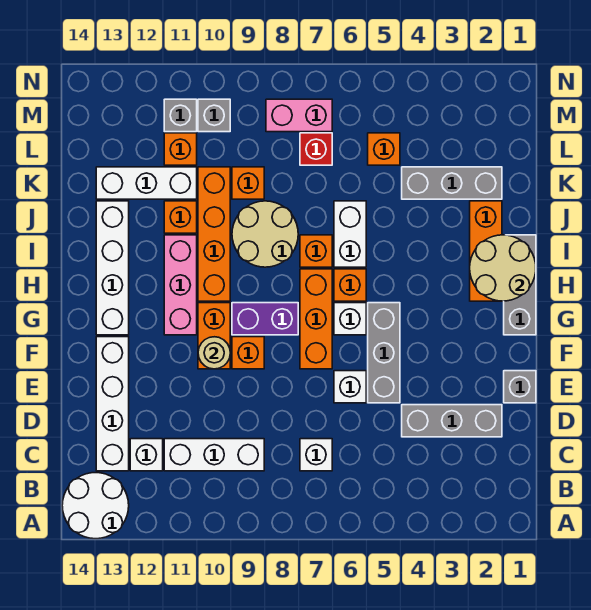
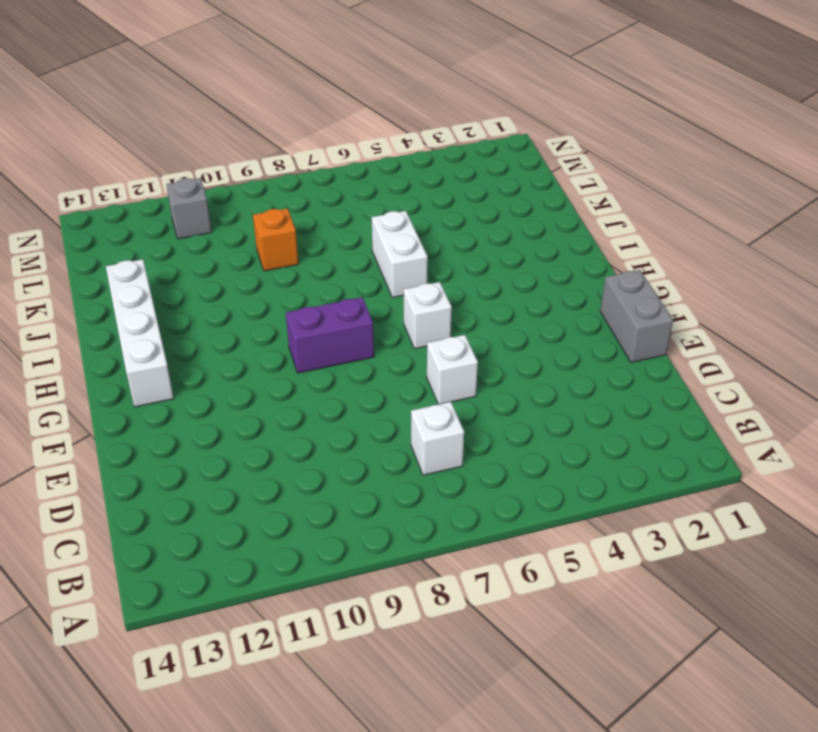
grey 1x2 brick [600,270,673,363] -> grey 1x1 brick [504,371,536,403]
none -> white 2x2 round brick [62,473,129,539]
none -> white 1x3 brick [164,439,264,471]
none -> white 1x1 brick [130,439,163,471]
none -> white 1x4 brick [96,337,129,471]

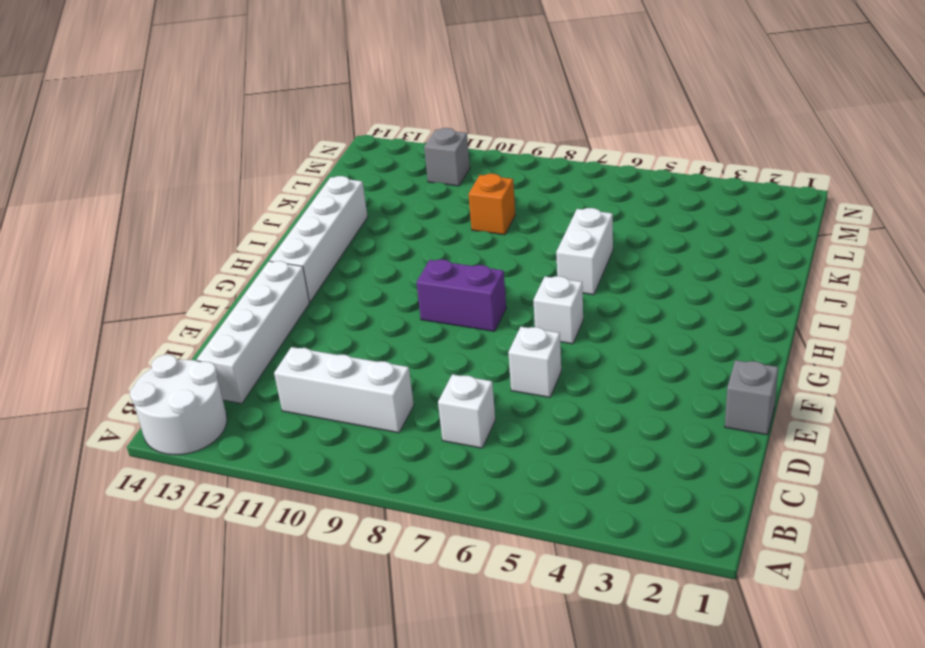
none -> white 1x1 brick [130,439,163,471]
none -> grey 1x3 brick [402,405,502,437]
none -> grey 1x3 brick [368,303,400,403]
none -> orange 1x3 brick [300,269,332,369]

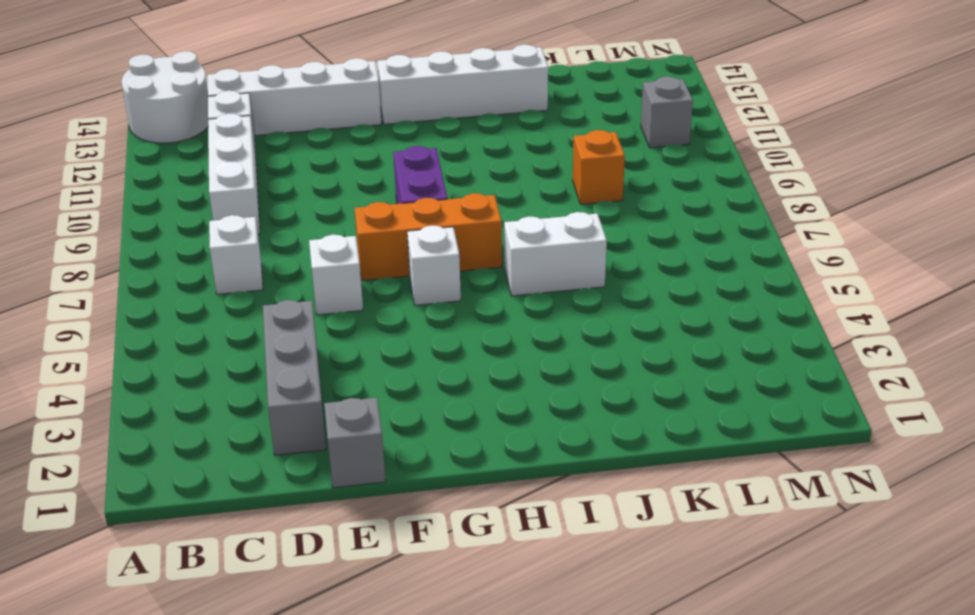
none -> grey 1x3 brick [368,303,400,403]
none -> orange 1x1 brick [232,337,264,369]
none -> orange 1x2 brick [198,303,230,369]
none -> grey 1x3 brick [504,235,536,335]

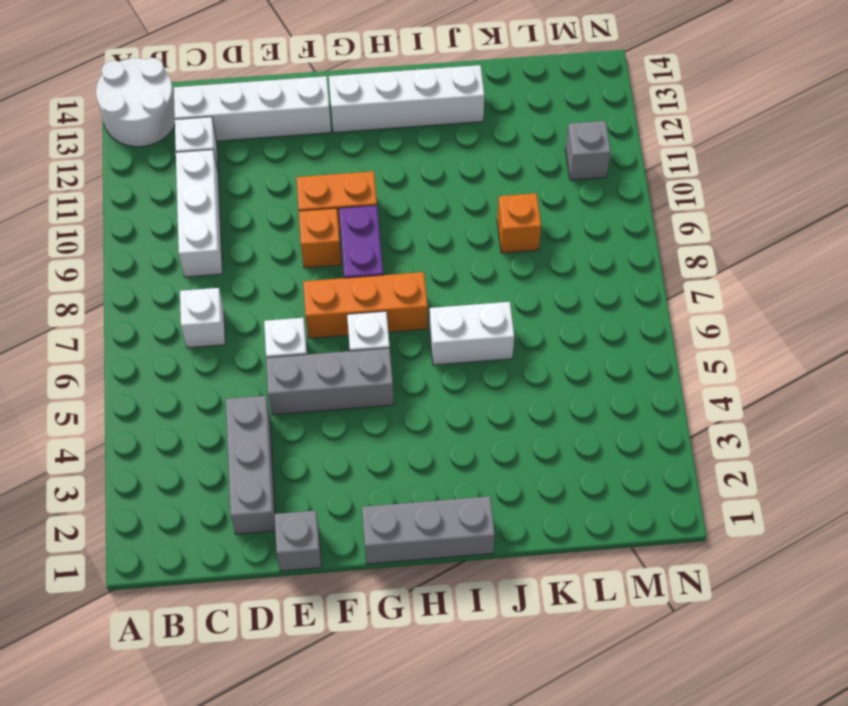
none -> pink 1x3 brick [164,235,197,335]
none -> orange 1x3 brick [470,201,502,301]
none -> orange 1x1 brick [334,269,366,301]
none -> orange 1x4 brick [198,167,230,301]

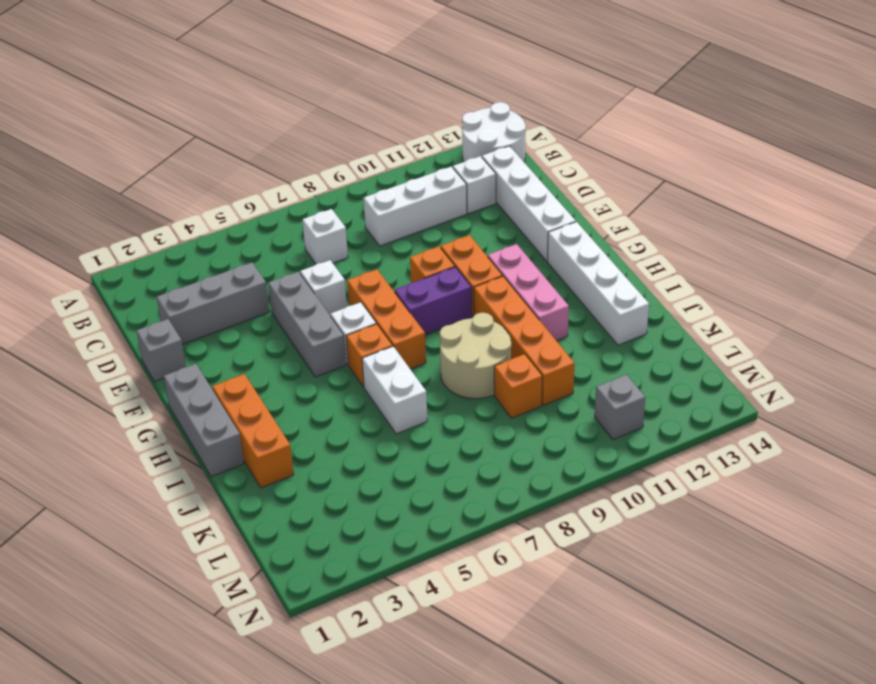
none -> orange 1x1 brick [300,235,332,267]
none -> orange 1x1 brick [164,201,197,233]
none -> grey 1x3 brick [402,167,502,199]
none -> white 1x3 brick [96,167,197,199]

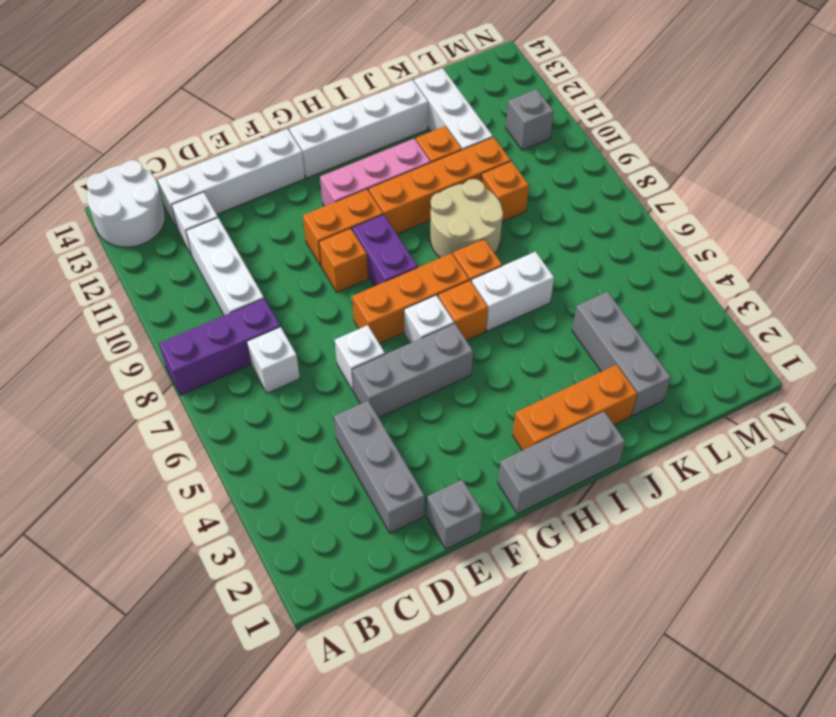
purple 1x3 brick [159,299,280,395] -> none
none -> orange 1x1 brick [368,133,400,165]
none -> red 1x1 brick [300,133,332,165]
none -> orange 1x1 brick [164,133,197,165]
none -> pink 1x2 brick [266,99,332,132]

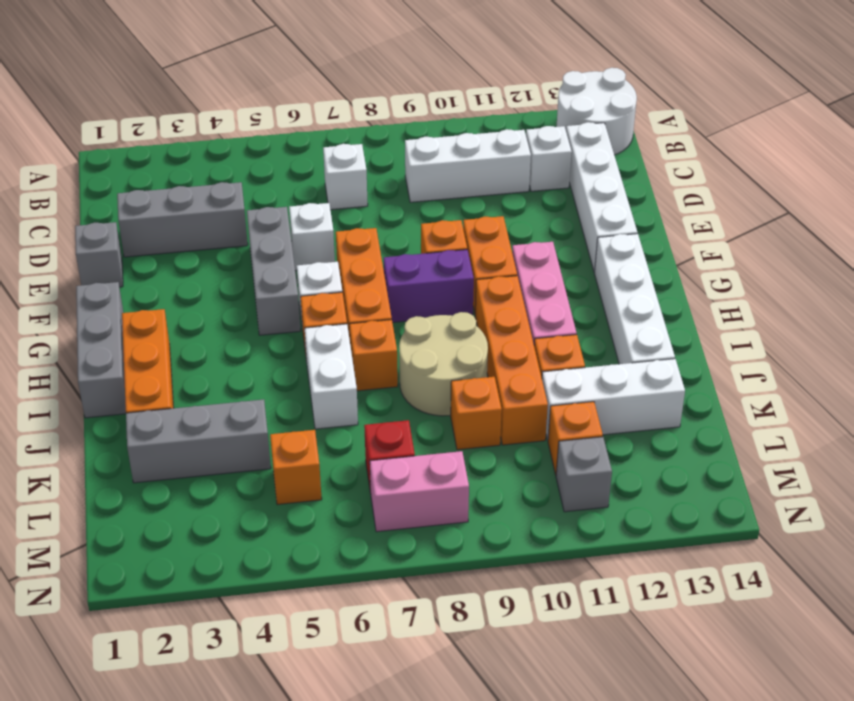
none -> grey 1x1 brick [198,99,230,132]
none -> tan 1x1 round brick [198,337,230,369]
none -> tan 2x2 round brick [470,235,536,301]

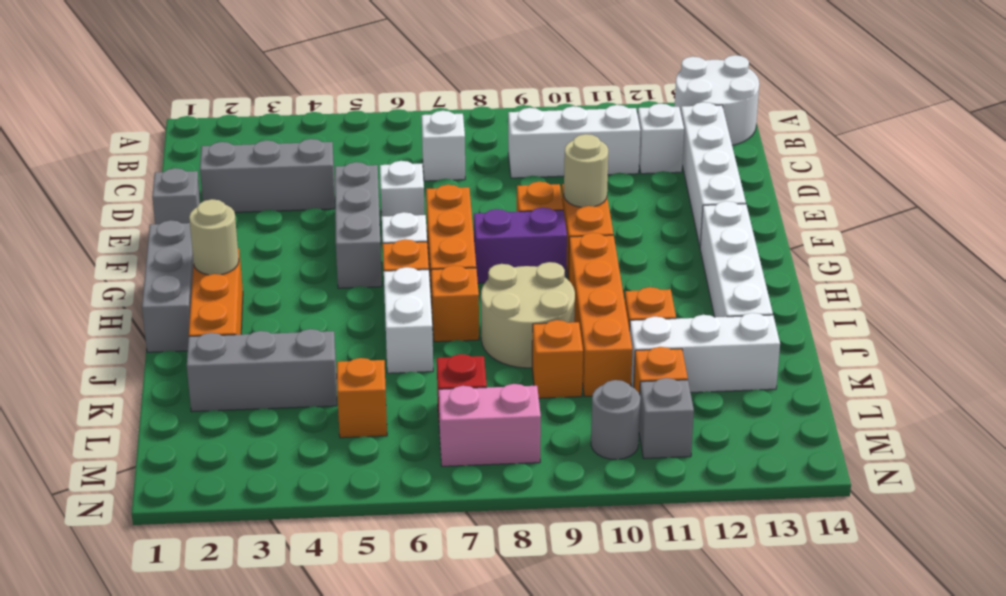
tan 1x1 round brick [189,199,239,275] -> tan 2x2 round brick [470,235,536,301]
grey 1x1 round brick [591,380,640,460] -> grey 1x1 brick [198,99,230,132]
none -> pink 1x3 brick [164,235,197,335]

